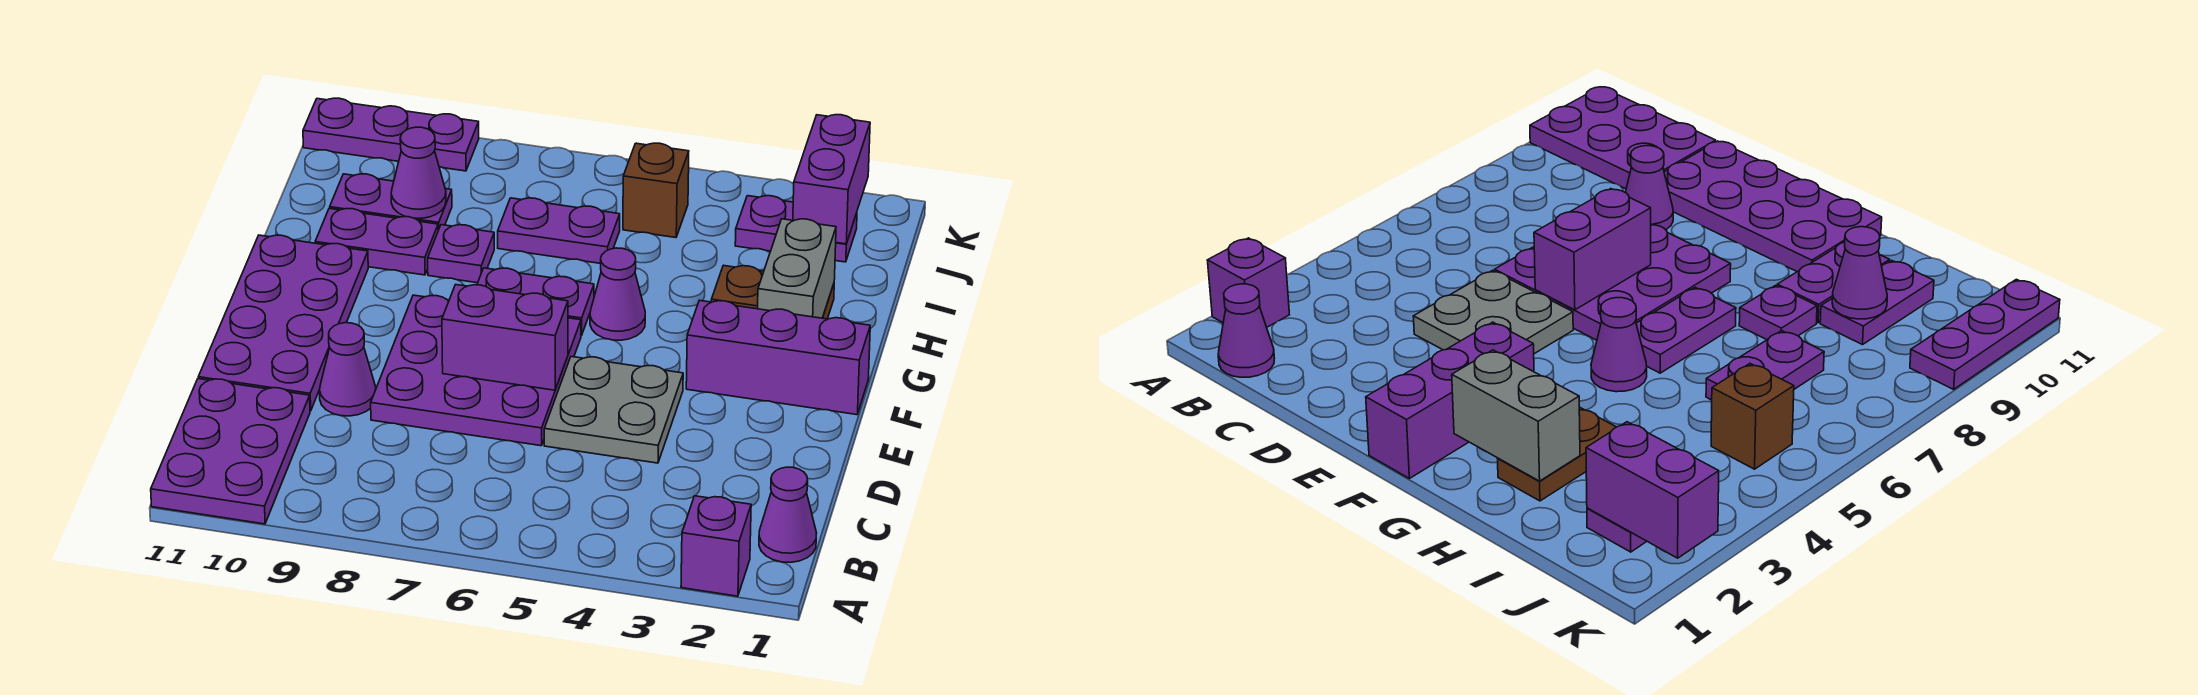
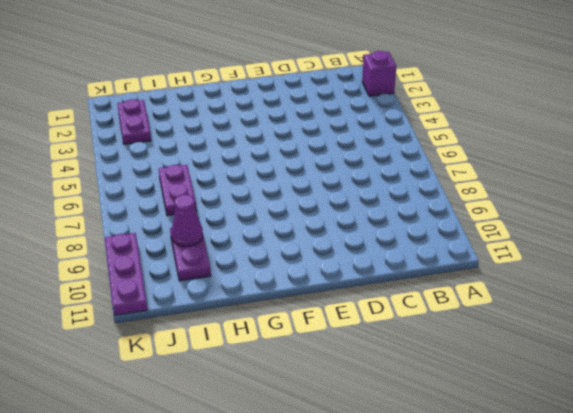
none -> purple 2x3 plate [151,379,310,524]
none -> purple 1x1 cone [759,467,816,562]
none -> grey 2x2 plate [544,357,683,463]

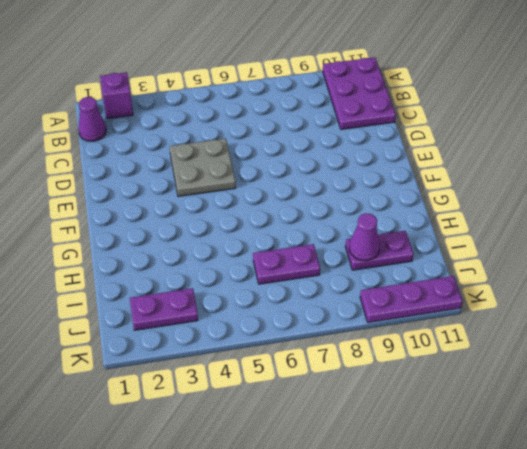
none -> purple 3x3 plate [371,295,581,446]
none -> purple 1x1 cone [320,323,376,416]
none -> purple 2x4 plate [198,235,368,411]

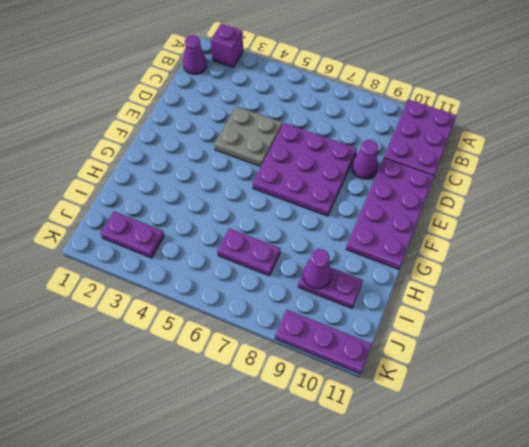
none -> purple 1x3 brick [686,300,870,415]
none -> purple 1x1 cone [590,248,645,340]
none -> purple 1x2 plate [477,268,594,336]

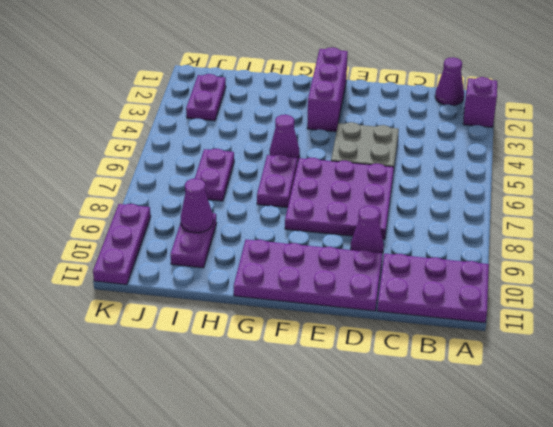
none -> brown 1x2 plate [711,265,834,319]
none -> purple 1x1 plate [428,225,494,283]
none -> purple 1x2 plate [315,208,438,275]

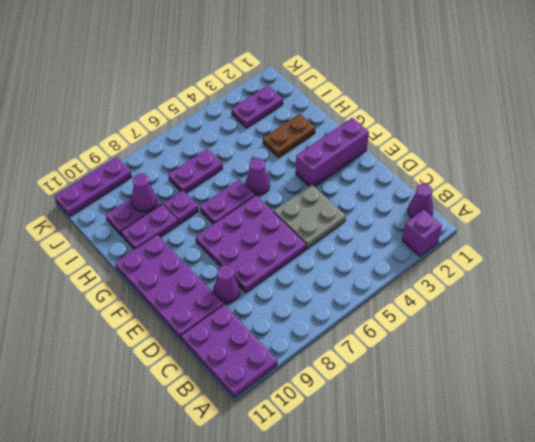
none -> brown 1x1 brick [623,143,689,238]
none -> purple 1x2 brick [442,285,568,390]
none -> grey 1x2 brick [758,219,836,318]

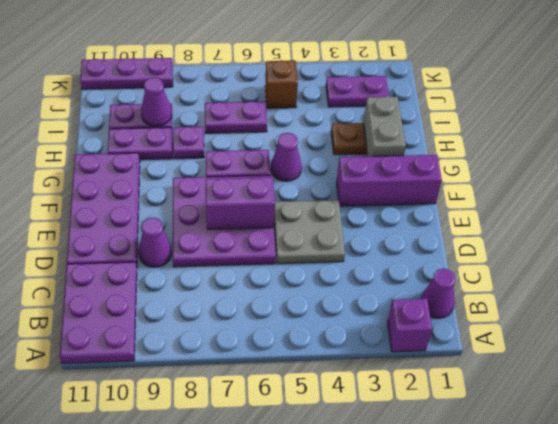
none -> purple 1x2 brick [793,115,870,244]

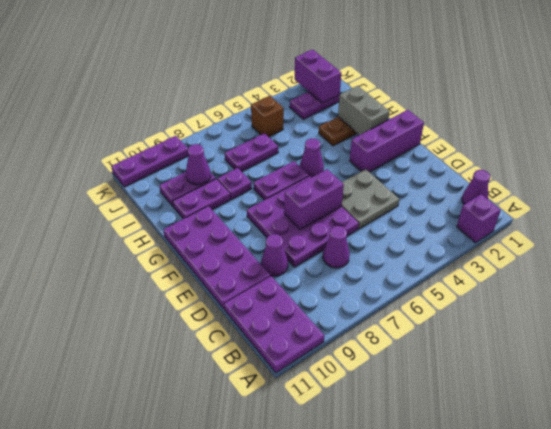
purple 1x1 cone [323,226,350,268] -> none

